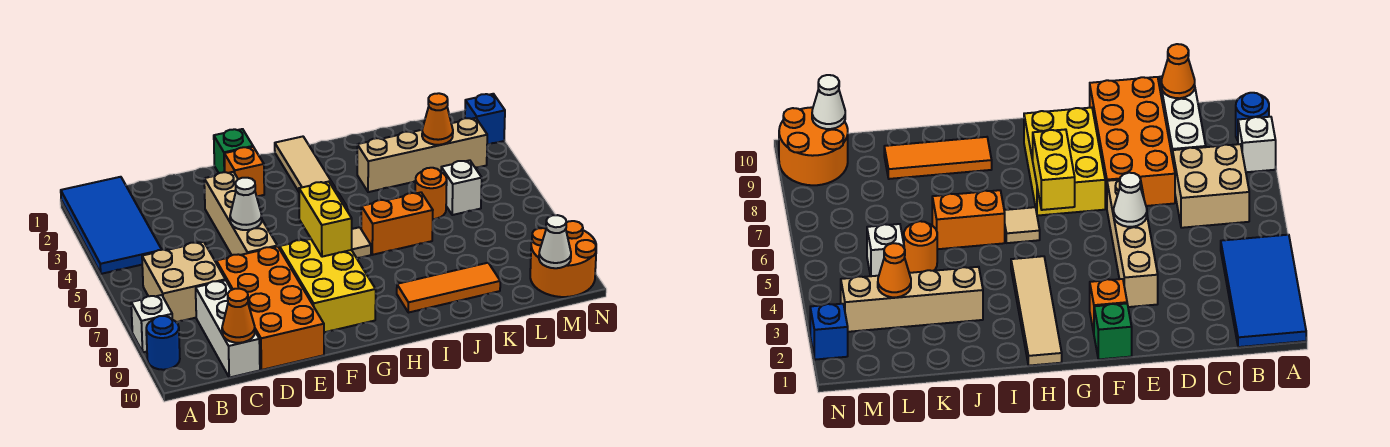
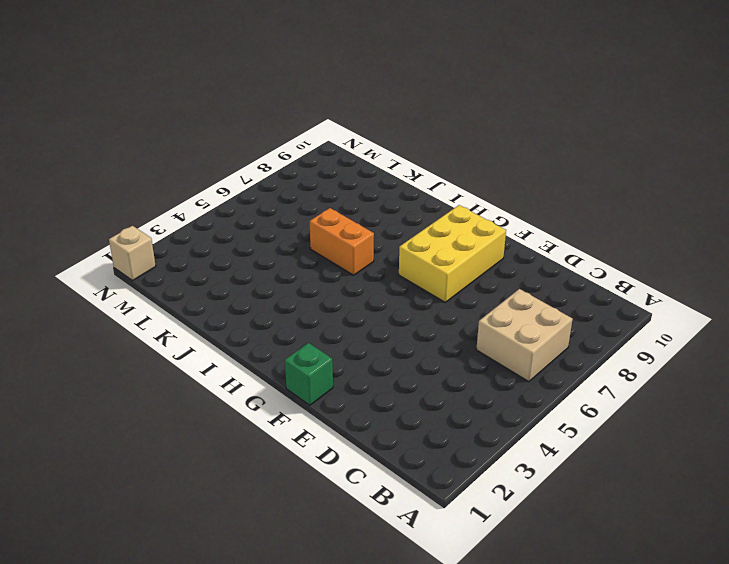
tan 1x1 brick [109,226,156,281] -> none
none -> blue 2x4 tile [61,177,162,274]
none -> white 1x1 brick [131,295,172,352]
none -> blue 1x1 round brick [146,316,180,370]

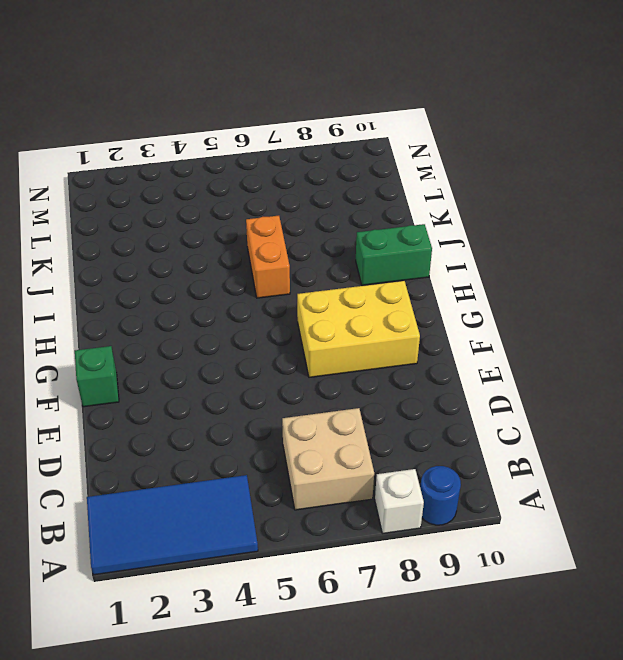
green 1x2 brick [356,224,432,285] -> orange 1x3 tile [397,263,500,313]
none -> white 1x3 brick [196,280,260,378]
none -> orange 2x4 brick [216,246,324,370]
none -> tan 1x4 brick [204,172,277,255]

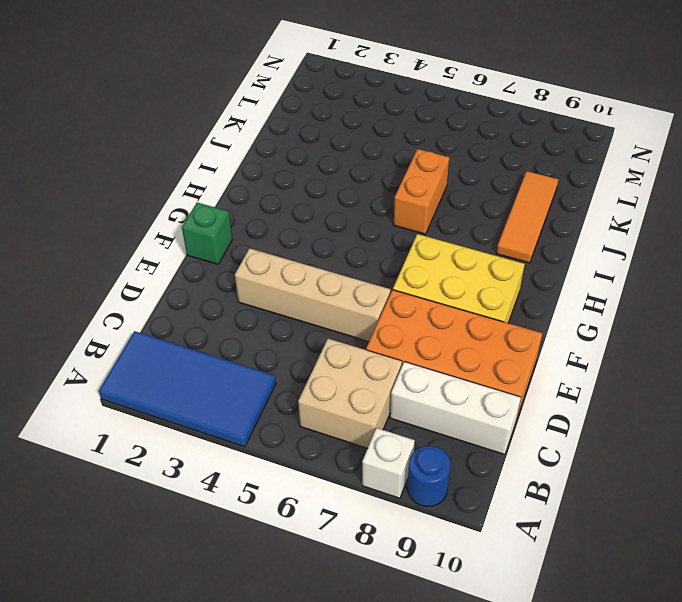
none -> orange 1x1 brick [224,147,264,196]
none -> tan 1x4 tile [275,137,348,211]
none -> tan 1x1 tile [352,227,371,258]

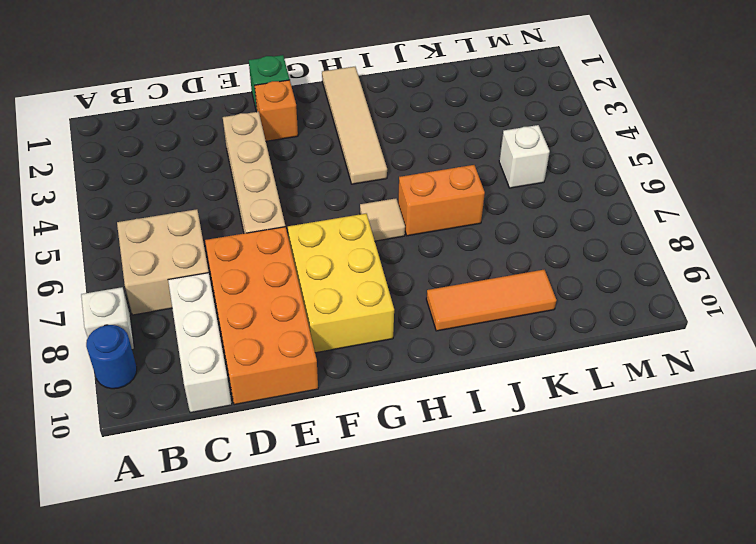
none -> blue 2x4 tile [61,177,162,274]
none -> tan 1x4 brick [357,118,487,192]
none -> orange 1x1 round brick [415,168,447,219]

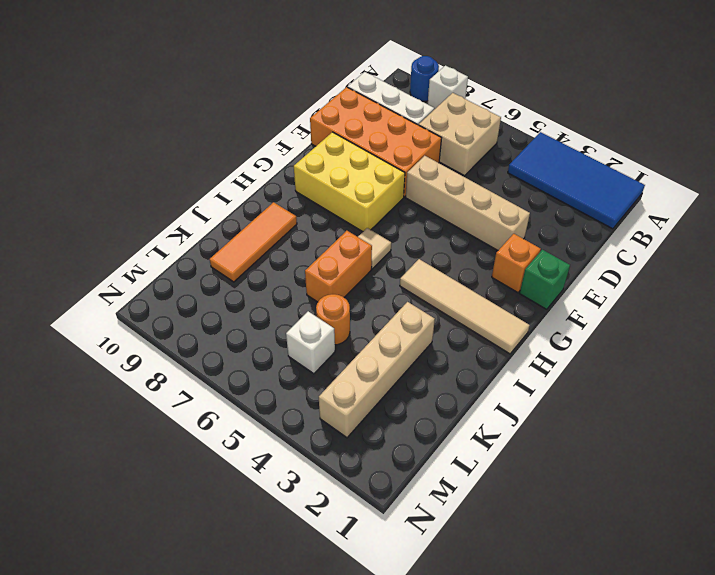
none -> orange 2x2 round brick [530,221,596,297]
none -> blue 1x1 brick [465,94,505,145]
none -> orange 1x1 cone [222,289,255,343]

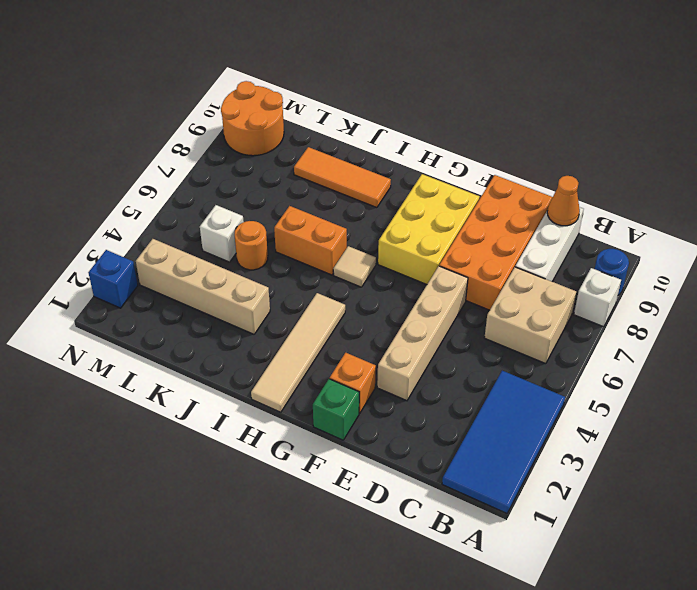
none -> white 1x1 cone [230,178,262,230]
none -> yellow 1x2 brick [299,182,352,257]
none -> orange 1x1 cone [422,93,453,145]

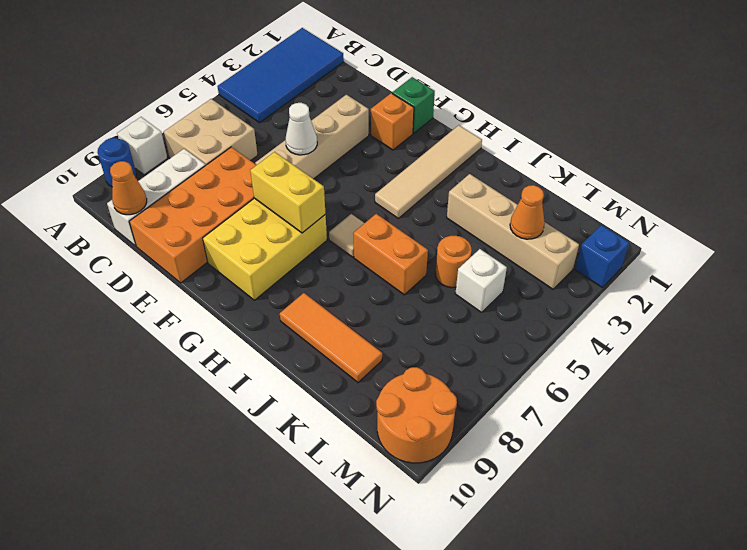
yellow 1x2 brick [250,152,326,233] -> yellow 1x2 brick turned to [299,182,352,257]
none -> white 1x1 cone [539,215,571,268]

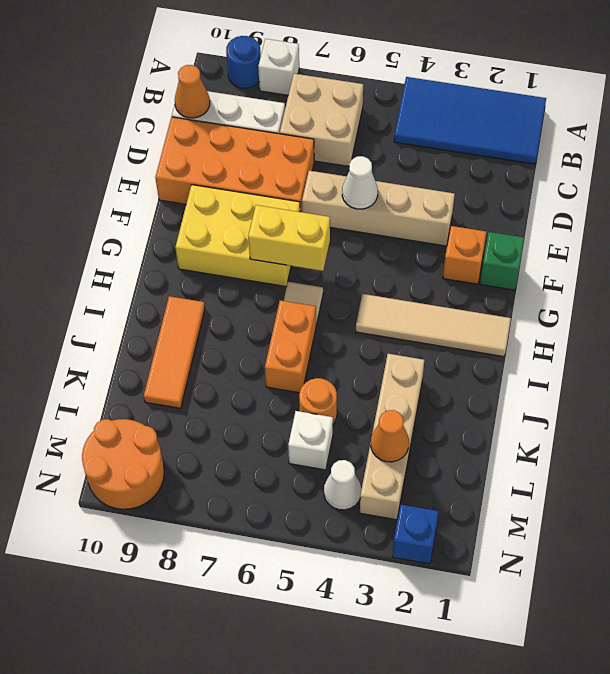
white 1x1 cone [324,460,361,510] -> white 1x1 cone moved to [539,215,571,268]

